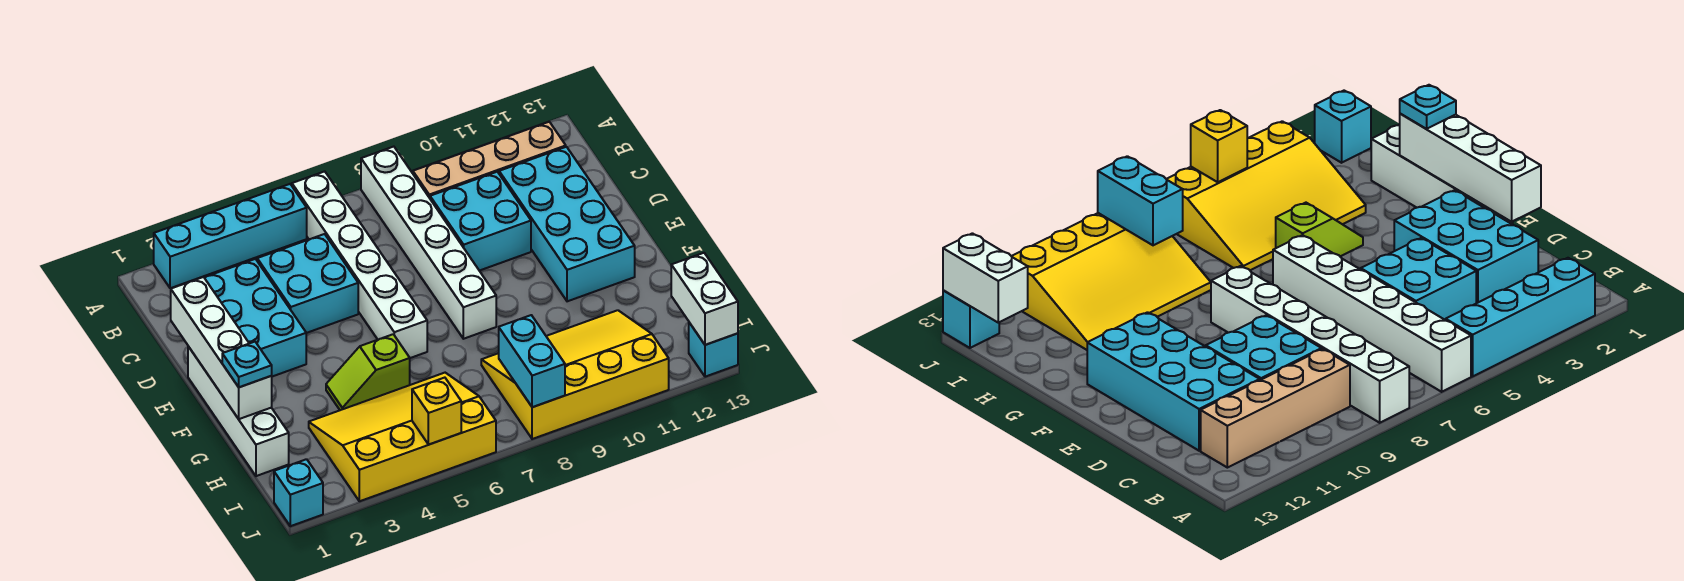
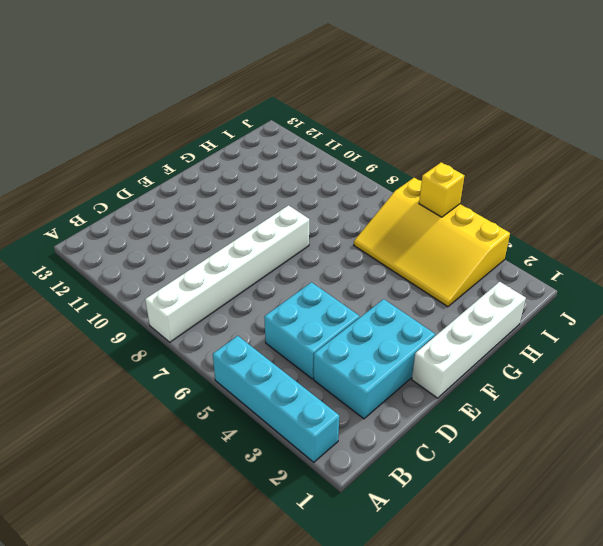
none -> white 1x6 brick [292,171,427,358]
none -> tan 1x4 brick [413,122,566,198]
none -> cyan 2x2 brick [430,172,531,271]

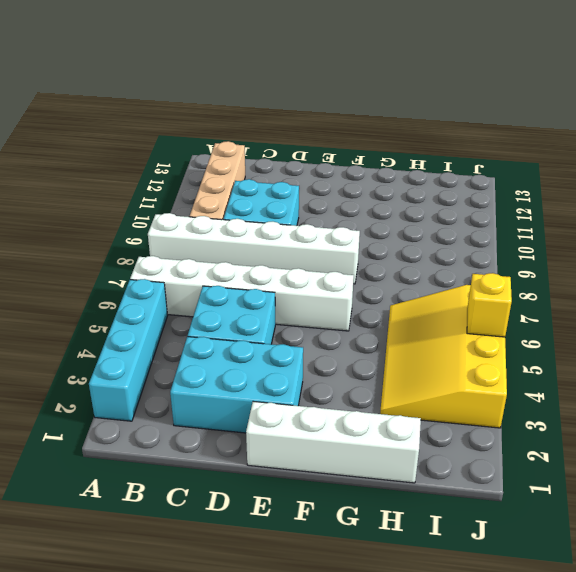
none -> cyan 2x4 brick [499,147,635,301]
none -> lime 1x2 slope [326,334,410,410]
none -> yellow 3x4 slope [481,310,669,439]

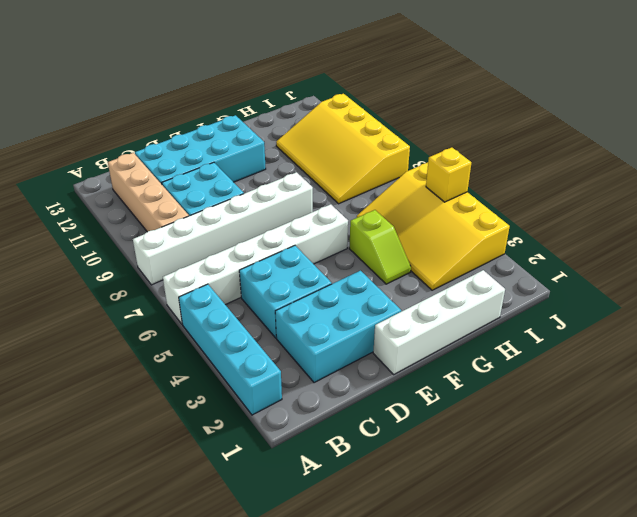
none -> cyan 1x1 brick [274,459,323,526]
none -> cyan 1x1 brick [689,323,738,377]
none -> white 1x4 brick [171,277,272,419]

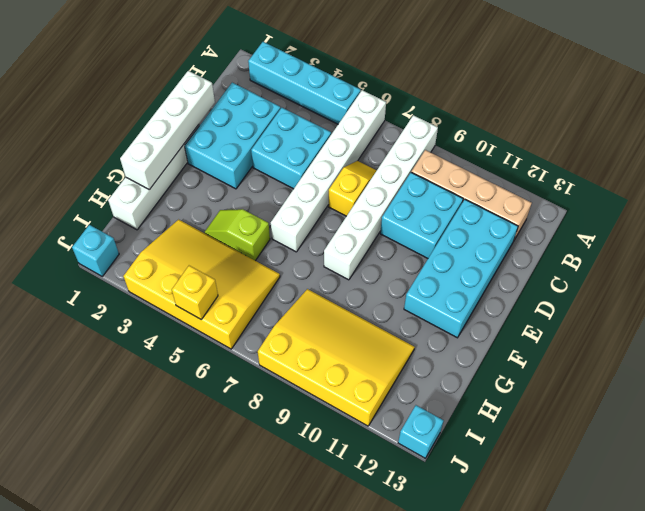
yellow 1x2 slope [328,161,377,216] -> none
none -> cyan 1x2 brick [499,315,565,407]
none -> white 1x2 brick [671,253,738,345]
none -> cyan 1x1 plate [222,342,272,387]

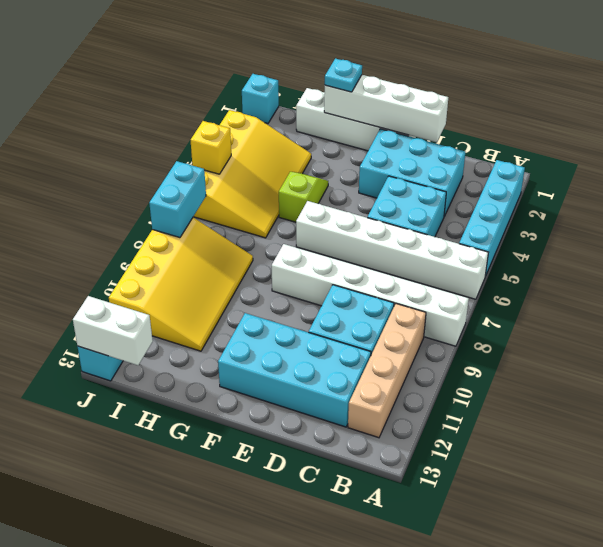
cyan 1x2 brick [149,161,206,238] -> cyan 1x2 brick turned to [499,315,565,407]

